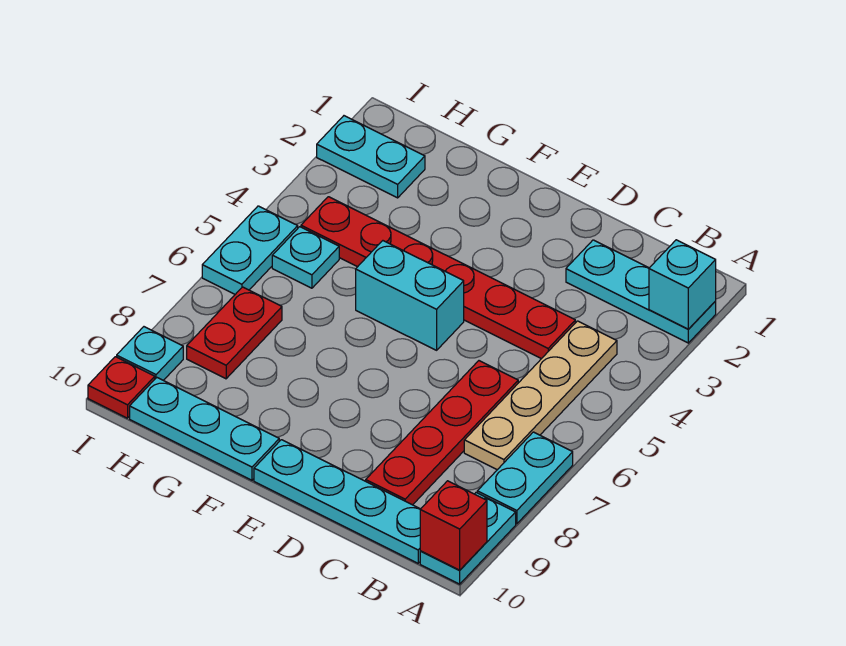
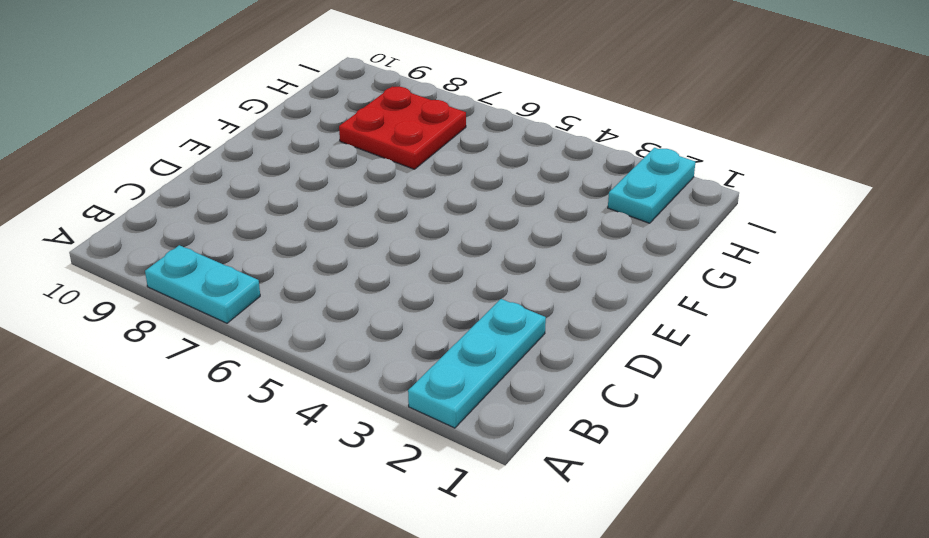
red 2x2 plate [339,87,466,169] -> red 1x2 plate [187,287,282,379]
none -> cyan 1x2 plate [420,493,516,584]
none -> tan 1x4 plate [464,321,617,470]
none -> cyan 1x4 plate [254,440,420,563]

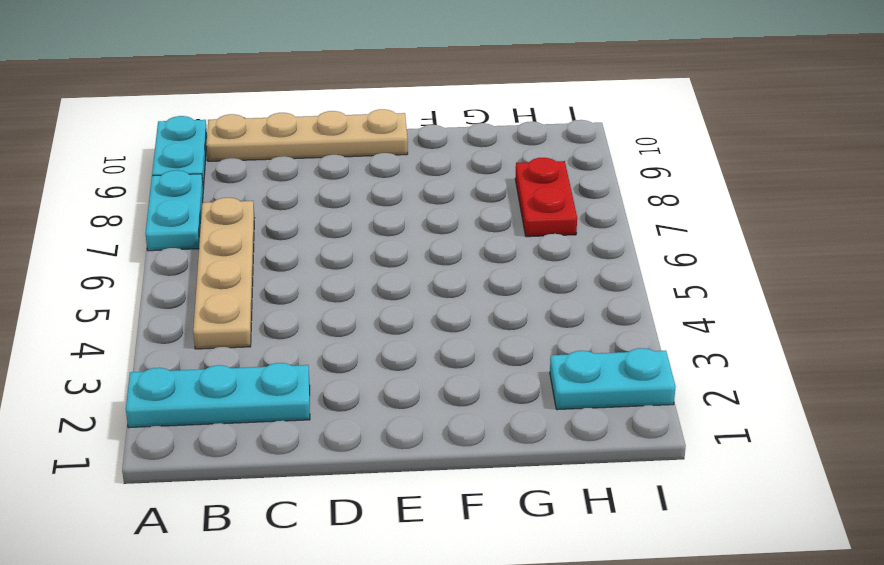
tan 1x4 plate [206,109,408,161] -> cyan 1x4 plate [254,440,420,563]
none -> red 1x6 plate [301,197,575,359]
none -> red 1x4 plate [366,361,518,505]
none -> cyan 1x2 brick [356,241,464,350]

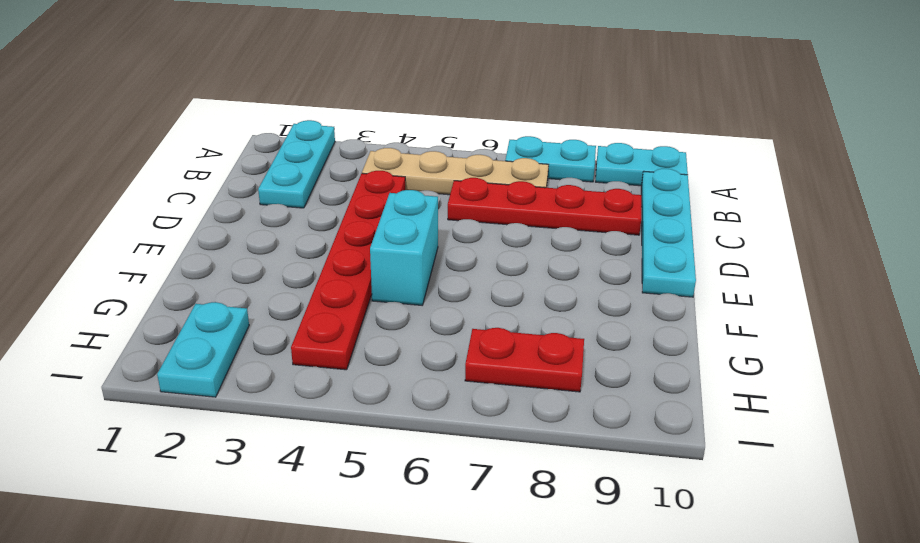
none -> cyan 1x3 plate [130,378,279,480]
none -> cyan 1x1 plate [272,227,339,288]
none -> cyan 1x2 plate [202,206,298,294]

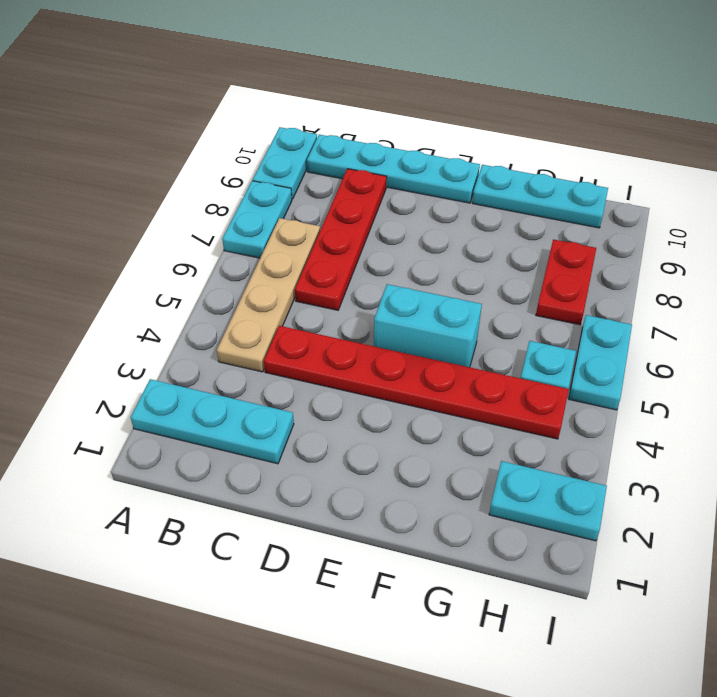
none -> cyan 1x1 plate [117,327,183,380]
none -> red 1x1 plate [88,357,155,418]
none -> cyan 1x1 brick [649,240,716,329]

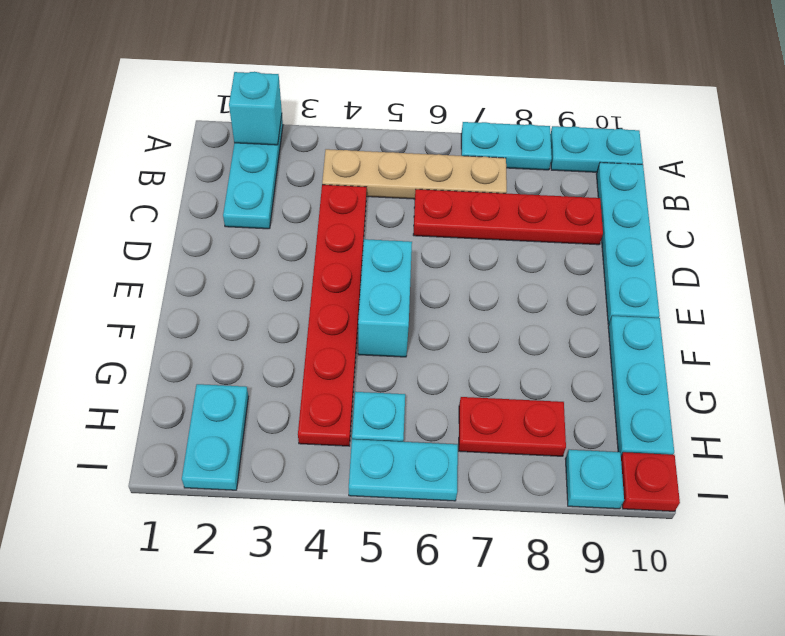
none -> red 1x1 brick [420,481,487,570]

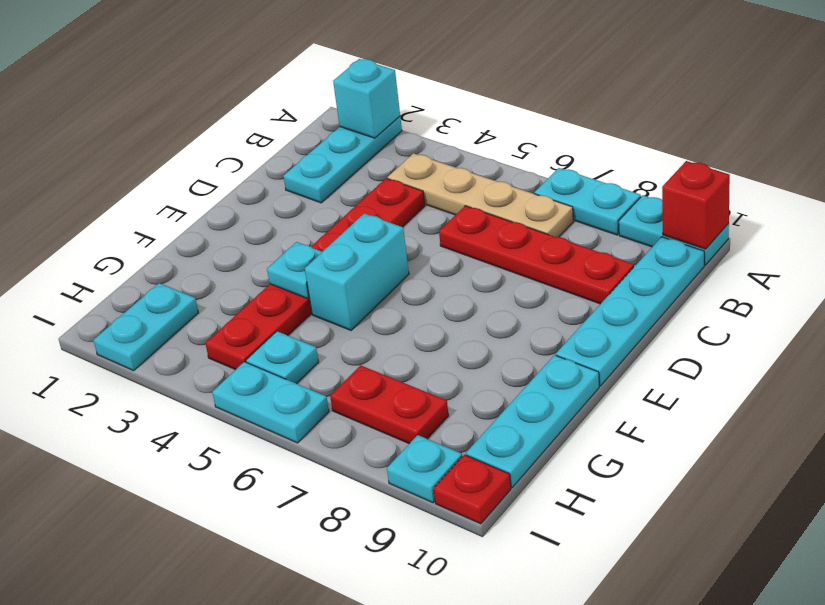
cyan 1x1 plate [267,242,322,299] -> none

